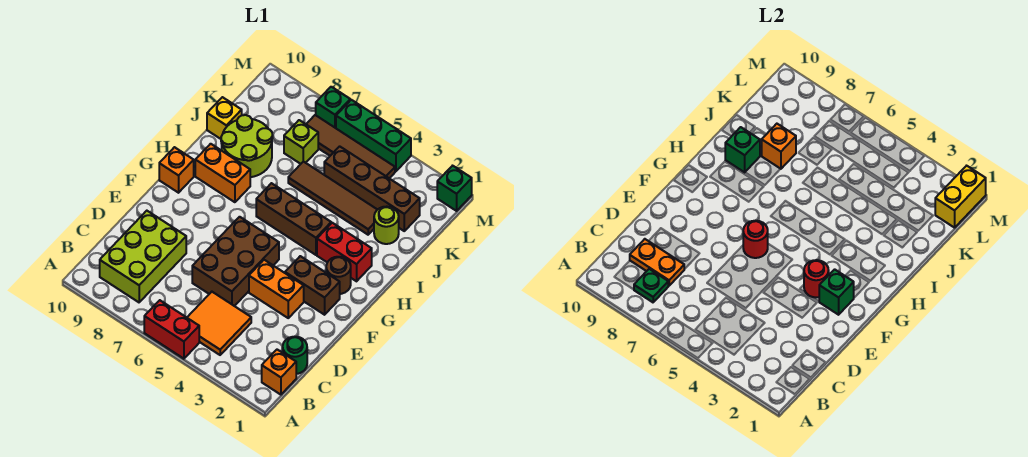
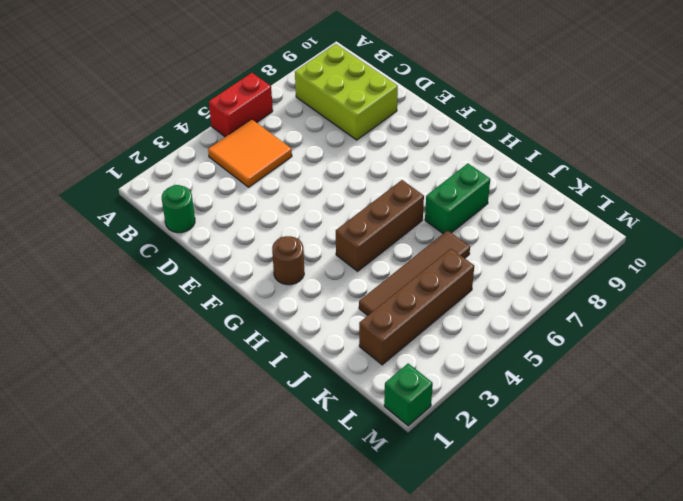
green 1x2 brick [425,164,490,233] -> lime 2x2 round brick [221,115,273,177]
none -> orange 1x1 brick [262,350,296,395]
none -> brown 2x3 brick [192,217,279,306]
none -> orange 1x2 brick [249,260,304,318]
none -> brown 1x2 brick [285,256,340,315]

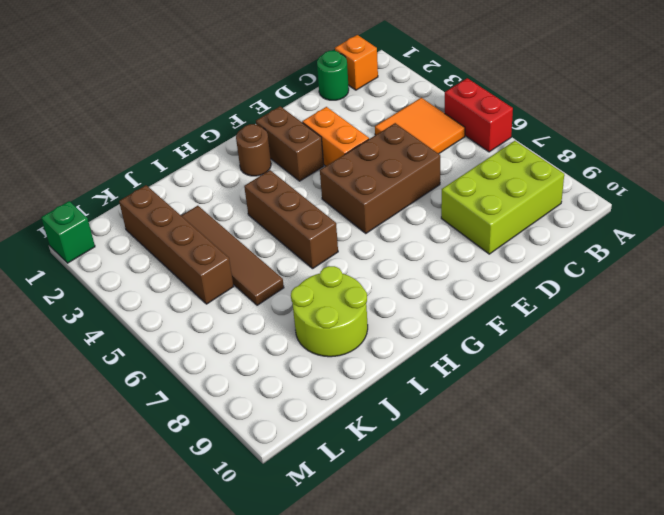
none -> orange 1x1 brick [159,147,194,193]
none -> red 1x2 brick [317,223,372,281]
none -> orange 1x2 brick [195,144,250,202]
none -> lime 1x1 round brick [374,207,399,244]

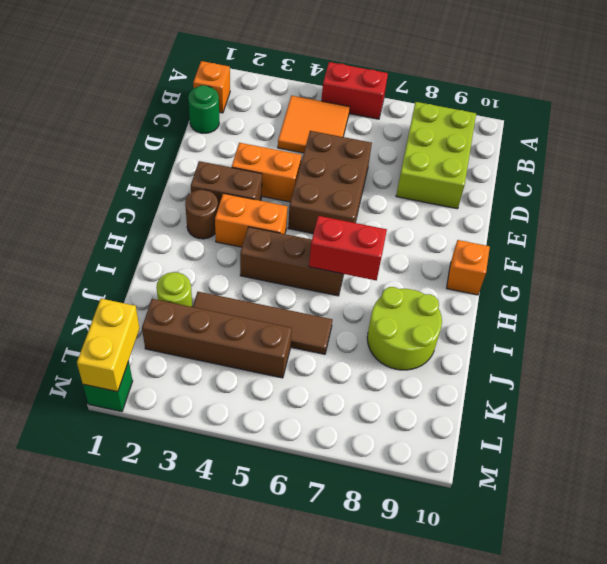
orange 1x2 brick [215,193,288,247] -> orange 1x2 brick moved to [195,144,250,202]
red 1x2 brick [309,216,387,280] -> red 1x2 brick moved to [317,223,372,281]
none -> yellow 1x1 brick [207,97,242,139]
none -> lime 1x1 brick [284,120,318,164]
none -> brown 1x4 tile [306,115,395,178]
none -> green 1x3 brick [336,100,411,171]

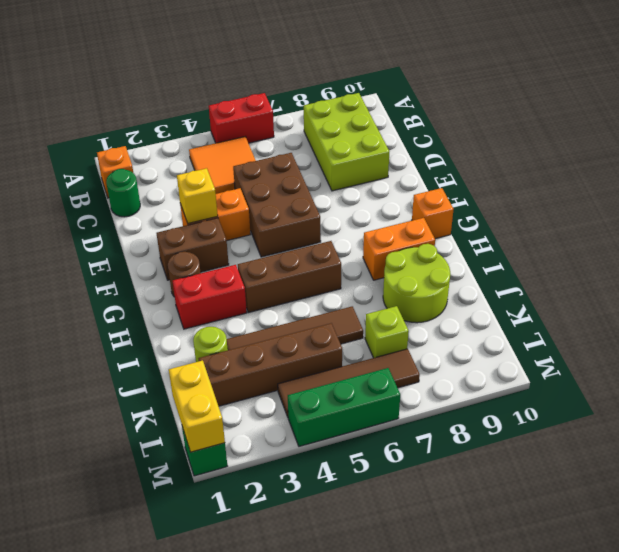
yellow 1x1 brick [177,168,218,224] -> yellow 1x1 brick moved to [207,97,242,139]
none -> green 1x1 brick [316,87,350,128]
none -> green 1x1 plate [634,269,668,302]
none -> orange 1x2 plate [630,239,684,286]
none -> green 1x1 brick [819,269,854,315]

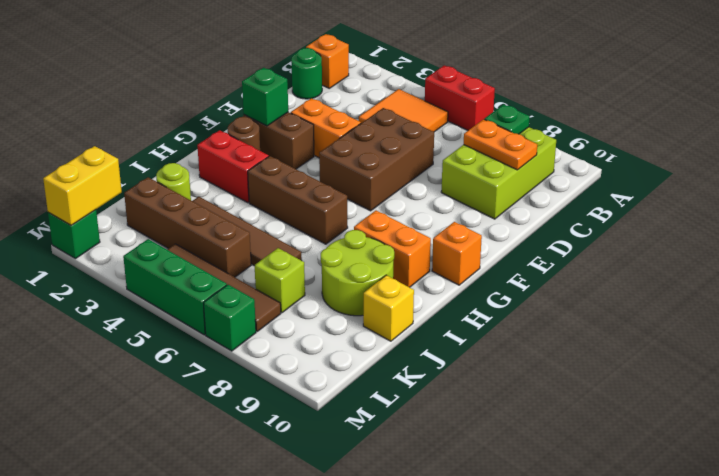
none -> red 1x1 round brick [804,260,829,297]
none -> red 1x1 round brick [743,221,768,258]
none -> green 1x1 brick [725,127,760,172]
none -> orange 1x1 brick [762,124,796,169]

